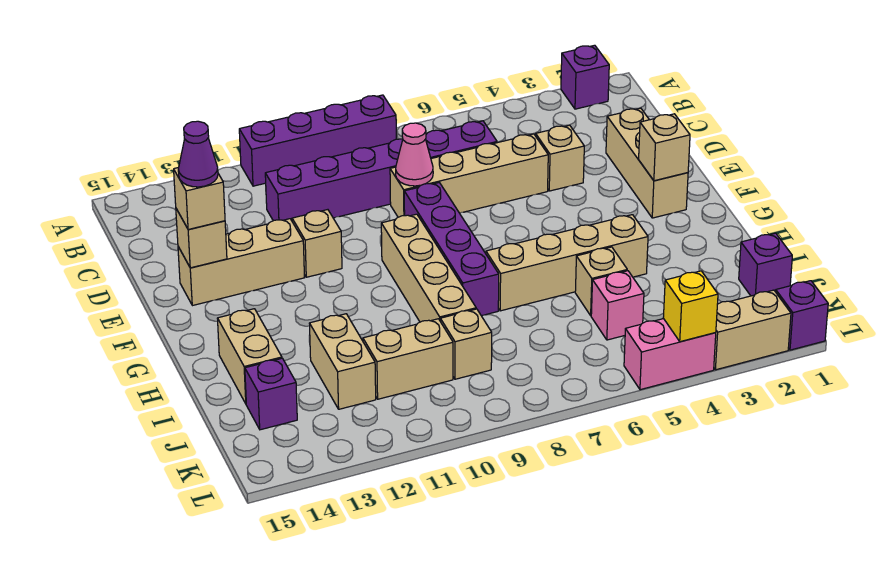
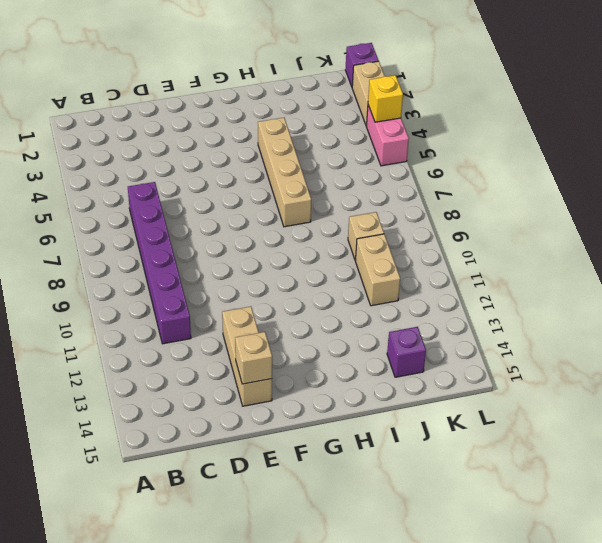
none -> purple 1x1 brick [561,45,609,109]
none -> purple 1x4 brick [239,95,396,186]
none -> tan 1x3 brick [606,108,688,218]

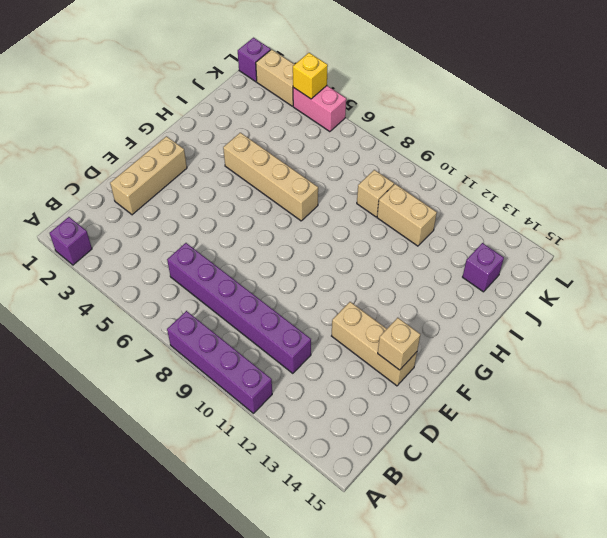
none -> tan 1x1 brick [536,125,584,191]
none -> tan 1x4 brick [390,134,548,217]
none -> purple 1x4 brick [404,183,499,316]

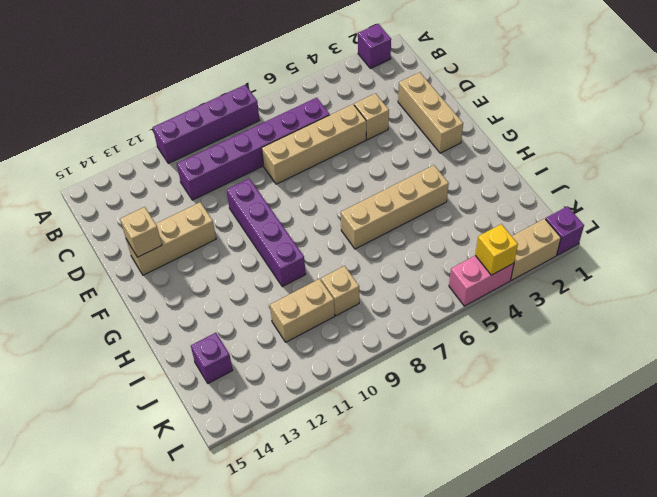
purple 1x4 brick [227,178,306,286] -> purple 1x4 brick moved to [404,183,499,316]
none -> tan 1x1 brick [292,210,342,277]
none -> tan 1x4 brick [381,214,476,322]
none -> tan 1x2 brick [217,309,282,403]

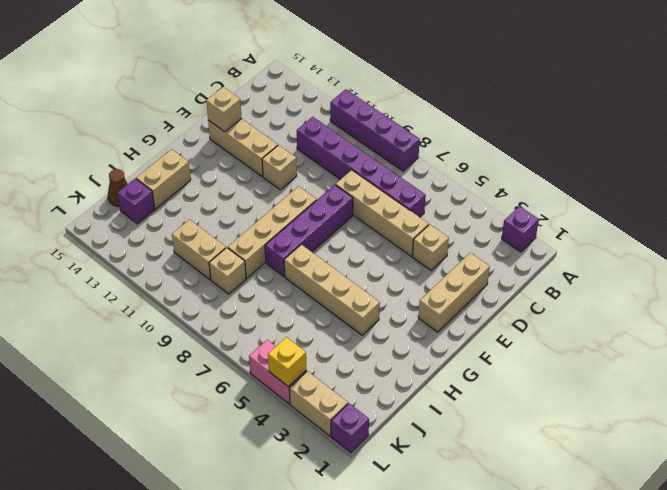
brown 1x1 cone [108,169,128,207] -> none
none -> tan 1x1 brick [575,247,627,316]
none -> tan 1x2 brick [309,314,376,409]
none -> purple 1x1 brick [739,233,792,296]

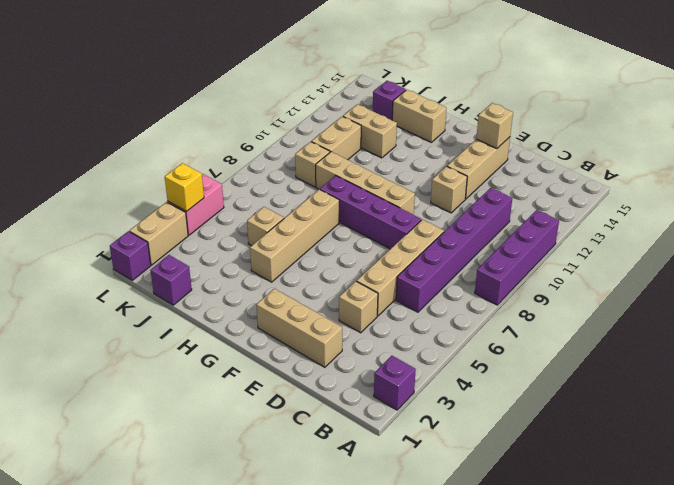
none -> pink 1x1 brick [591,271,644,340]
none -> pink 1x1 cone [396,123,433,186]
none -> tan 1x1 brick [639,114,690,181]

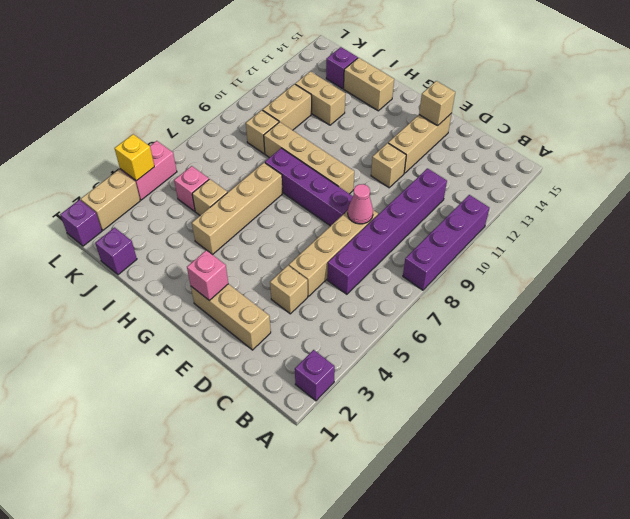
pink 1x1 brick [187,250,228,300] -> tan 1x1 brick [639,114,690,181]
none -> tan 1x1 brick [174,168,225,229]
none -> purple 1x1 cone [178,121,218,187]

